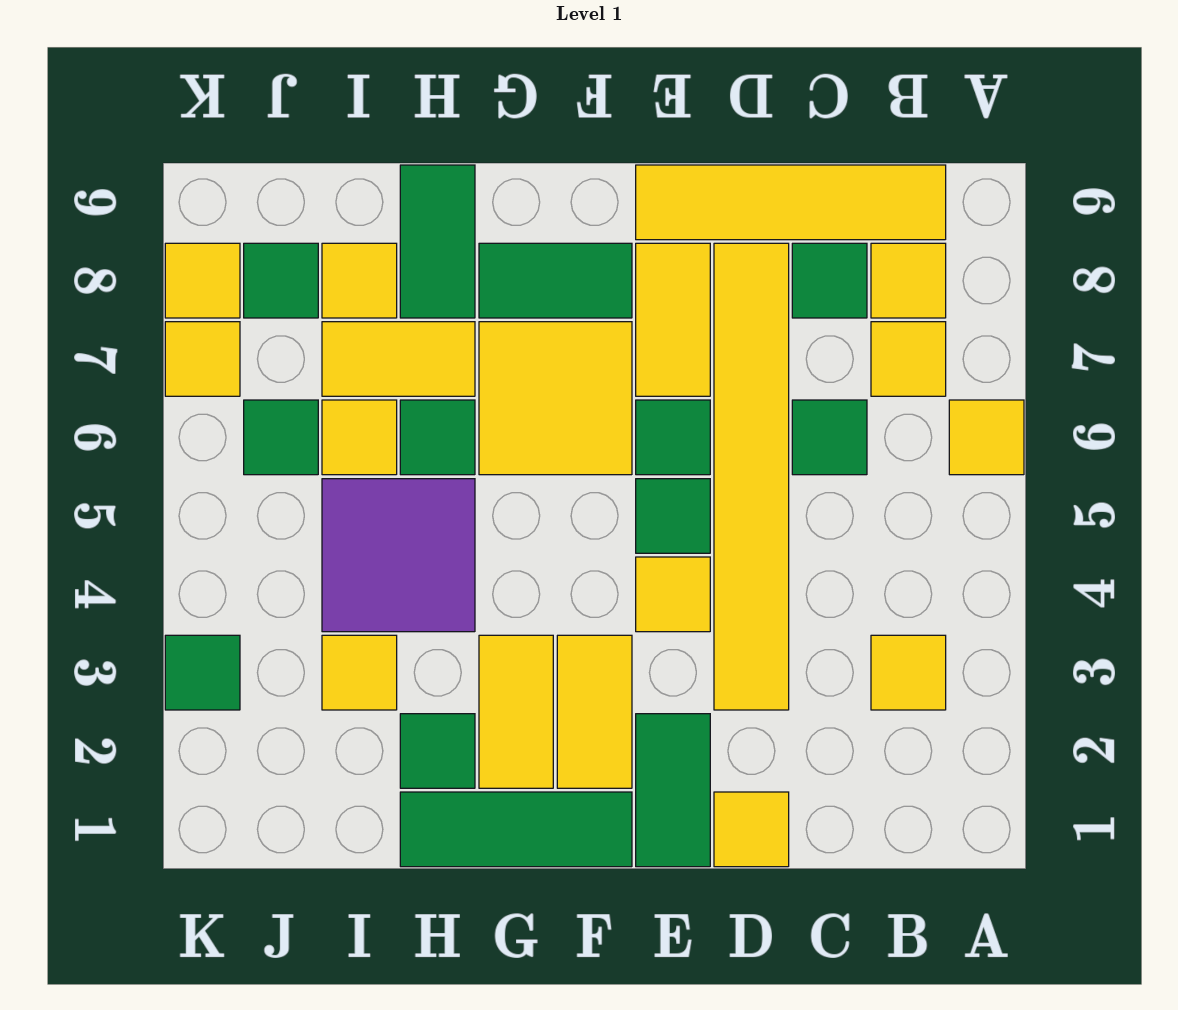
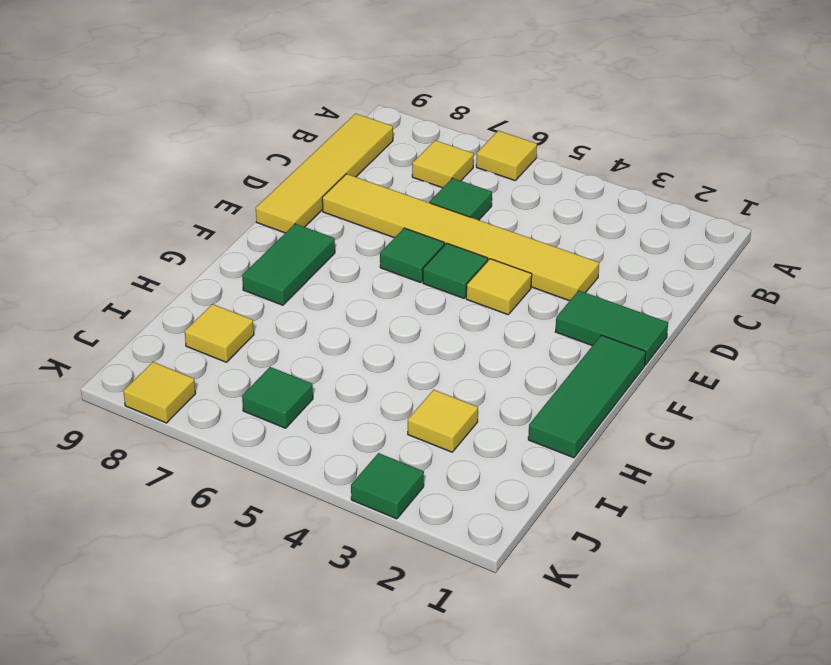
none -> yellow 1x1 tile [871,635,946,710]
none -> yellow 1x1 tile [871,243,946,318]
none -> green 1x1 tile [792,243,867,318]
none -> yellow 1x1 tile [714,792,789,867]

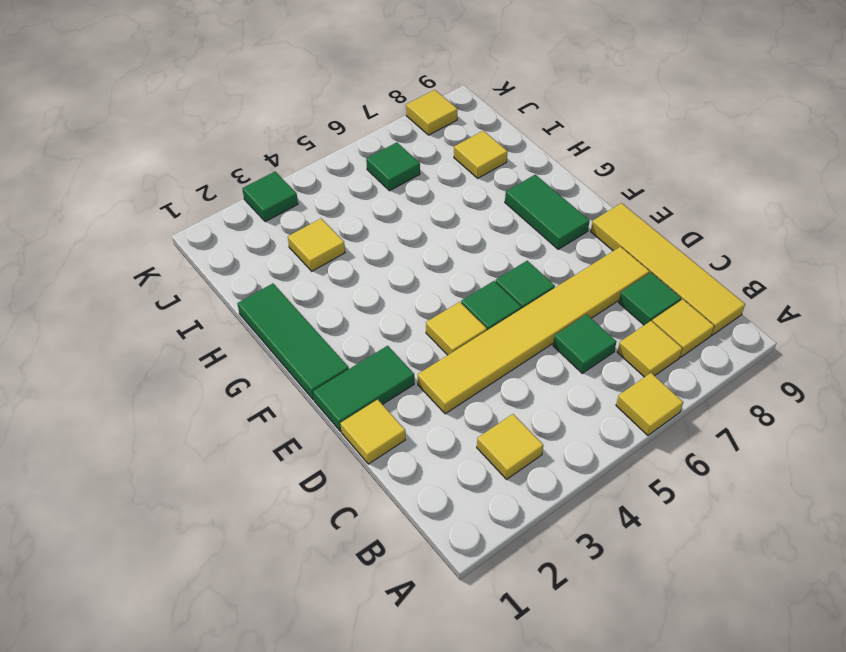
none -> yellow 1x2 tile [636,243,710,396]
none -> yellow 1x2 tile [557,635,632,788]
none -> yellow 2x2 tile [479,322,632,475]
none -> yellow 1x2 tile [479,635,553,788]

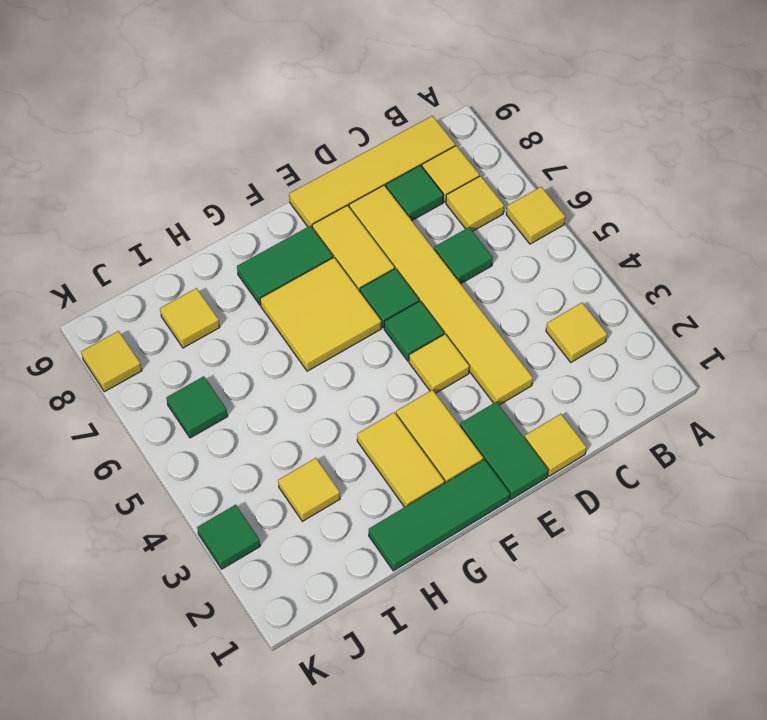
none -> green 1x1 tile [400,714,475,788]
none -> purple 2x2 tile [322,479,475,632]
none -> green 1x1 tile [400,400,475,475]
none -> yellow 1x2 tile [322,322,475,396]

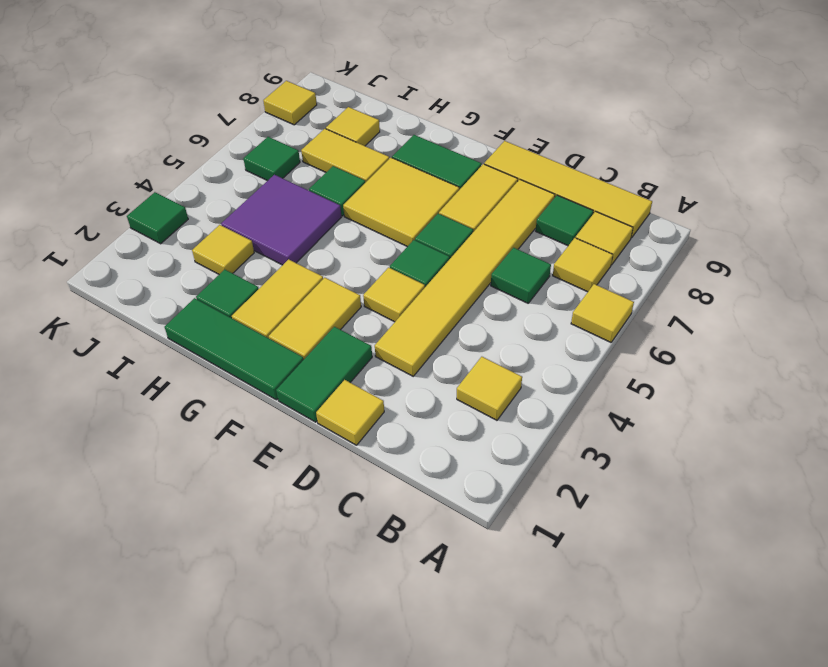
none -> green 1x2 tile [400,165,475,318]
none -> yellow 1x1 tile [322,400,397,475]
none -> green 1x1 tile [244,243,318,318]
none -> yellow 1x1 tile [165,322,240,396]

